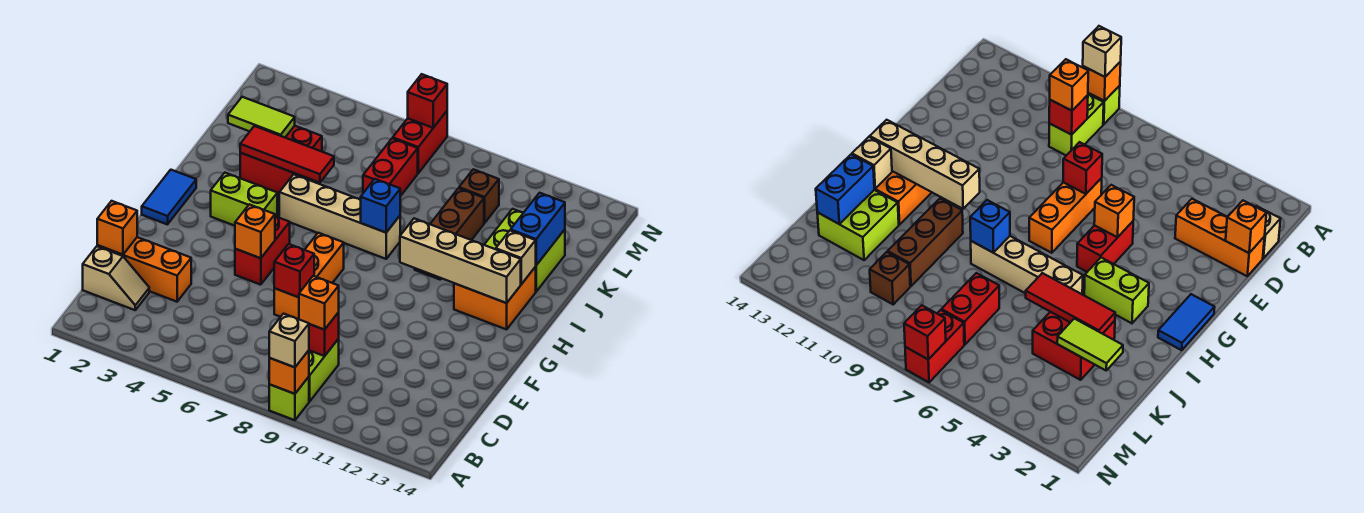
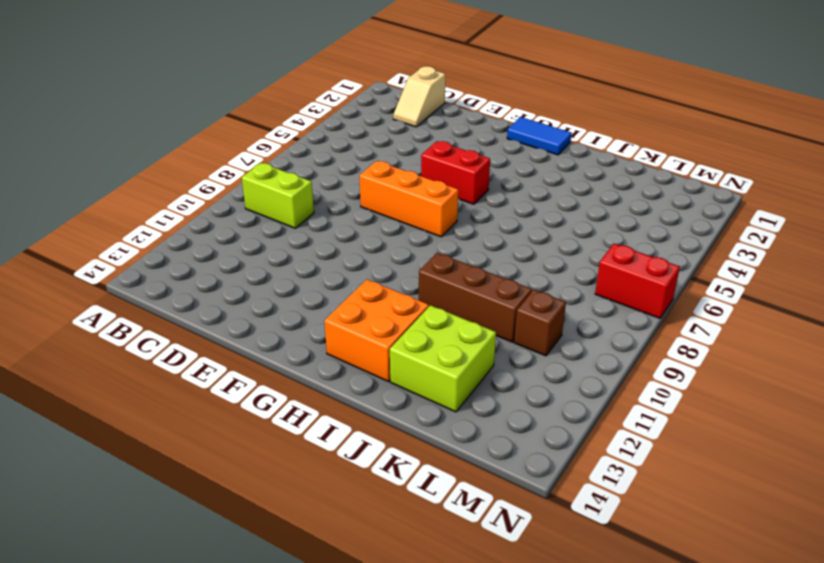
none -> lime 1x1 brick [269,377,309,420]
none -> orange 1x3 brick [97,237,191,302]
none -> lime 1x2 brick [211,173,277,226]
none -> tan 1x4 brick [279,174,400,259]

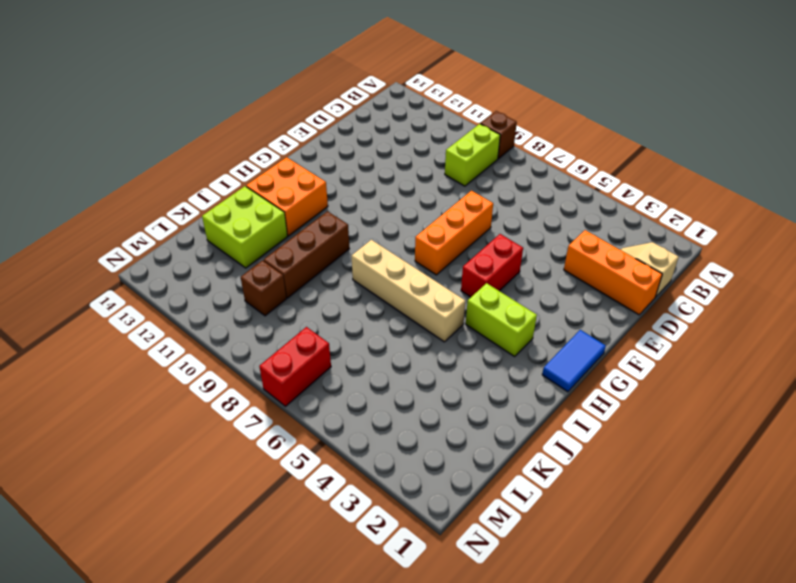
brown 1x1 brick [481,111,517,159] -> lime 1x1 brick [269,377,309,420]
none -> red 2x2 brick [240,126,322,193]
none -> red 1x2 brick [363,138,418,196]
none -> orange 1x1 brick [269,350,309,394]
none -> red 1x1 brick [309,312,339,356]

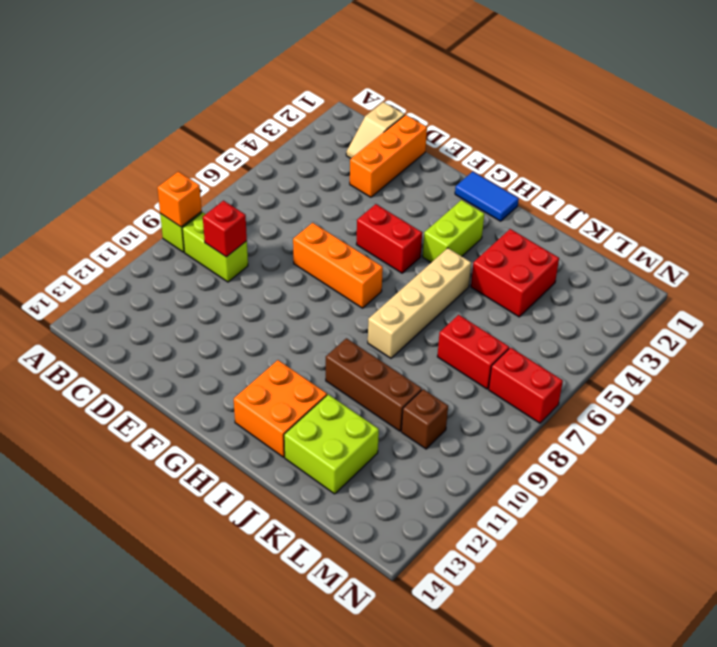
none -> orange 1x1 brick [97,201,137,255]
none -> red 1x1 brick [274,244,314,297]
none -> orange 1x1 brick [235,204,275,258]
none -> tan 1x4 brick [400,218,521,303]

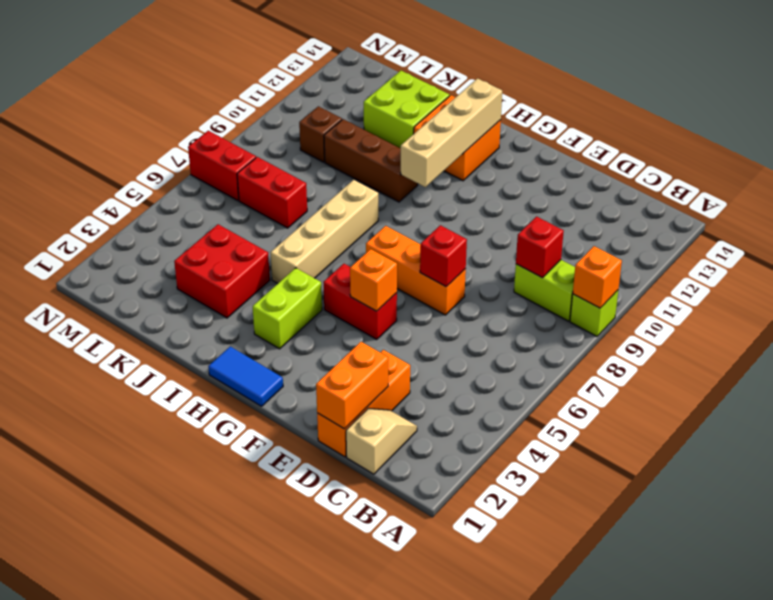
orange 1x2 brick [316,342,388,429] -> orange 1x1 brick [97,201,137,255]
none -> blue 1x1 brick [361,179,400,233]
none -> tan 1x1 brick [496,230,536,284]
none -> red 1x3 tile [240,126,334,183]
none -> blue 1x2 brick [511,193,565,265]

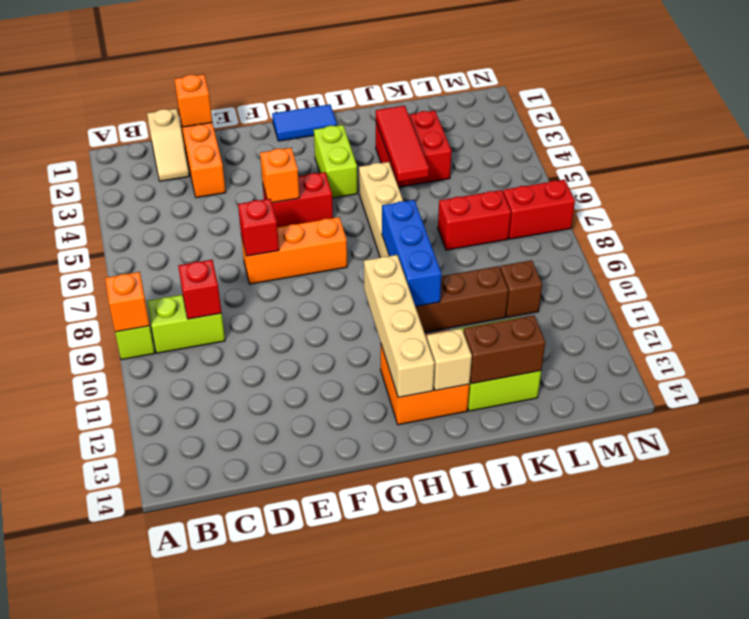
blue 1x3 brick [382,200,441,306] -> blue 1x1 brick [361,179,400,233]
brown 1x2 brick [463,315,545,384] -> blue 1x2 brick [511,193,565,265]
none -> lime 1x2 tile [228,97,295,137]
none -> red 1x1 brick [408,74,447,128]
none -> tan 1x1 brick [269,314,309,367]
none -> orange 1x1 brick [299,276,339,330]

